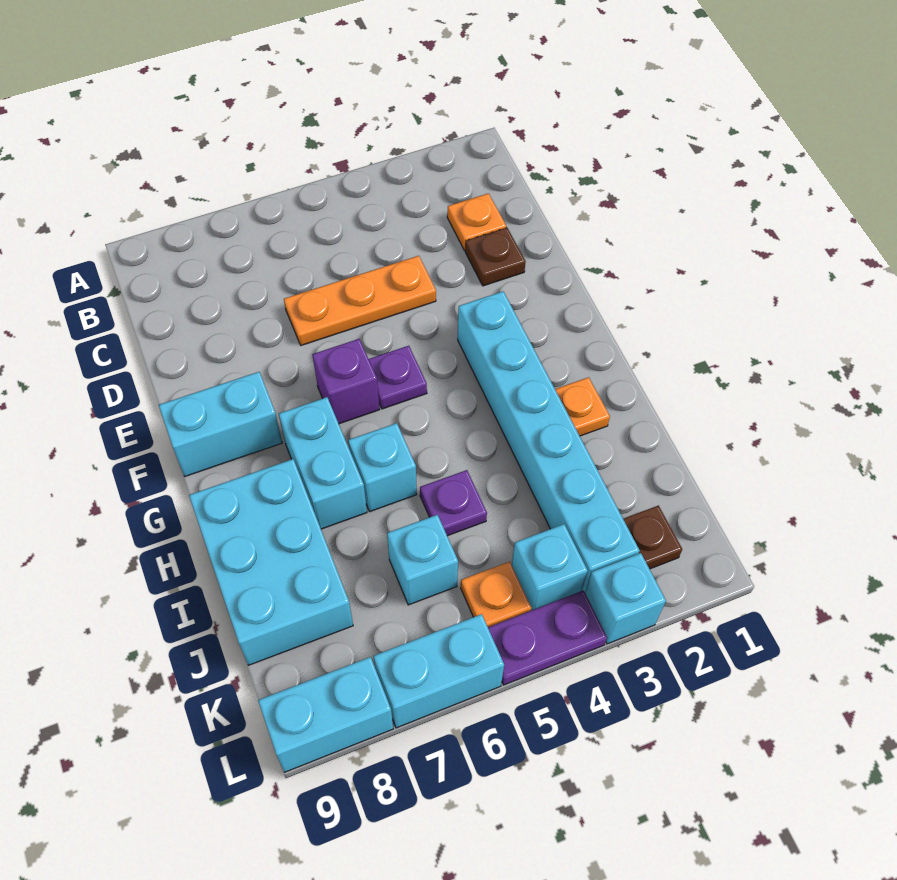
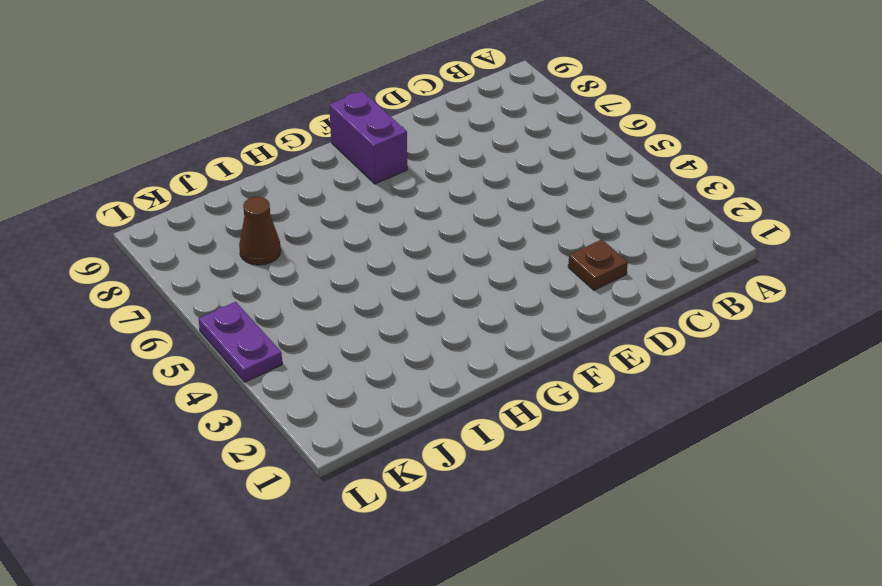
purple 1x2 brick [329,91,407,184] -> cyan 1x2 brick [159,372,282,476]
brown 1x1 cone [239,197,281,265] -> none
none -> orange 1x1 plate [447,193,506,250]
none -> orange 1x3 plate [284,256,436,345]
none -> cyan 1x6 brick [458,291,640,592]

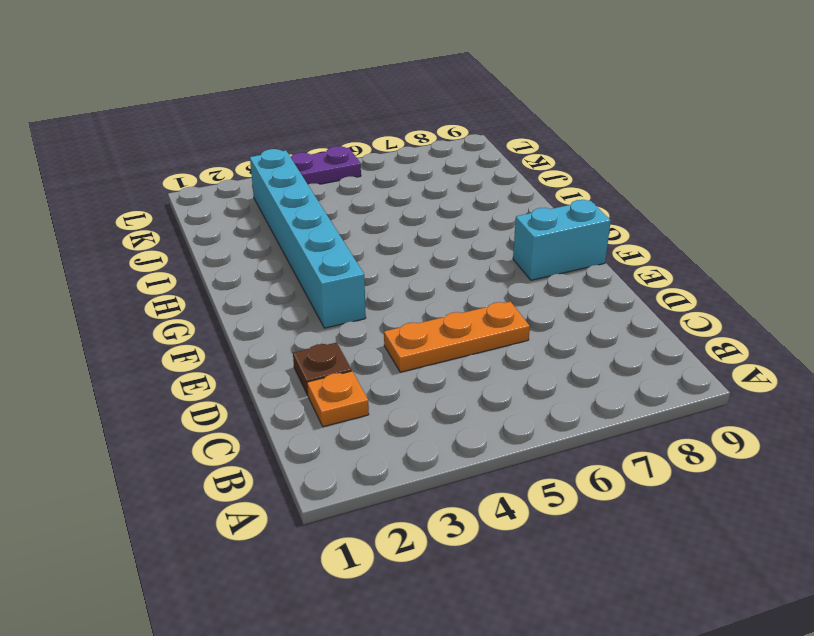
none -> purple 1x1 plate [369,346,427,409]
none -> purple 1x1 brick [312,339,380,424]
none -> cyan 1x2 brick [279,397,367,529]

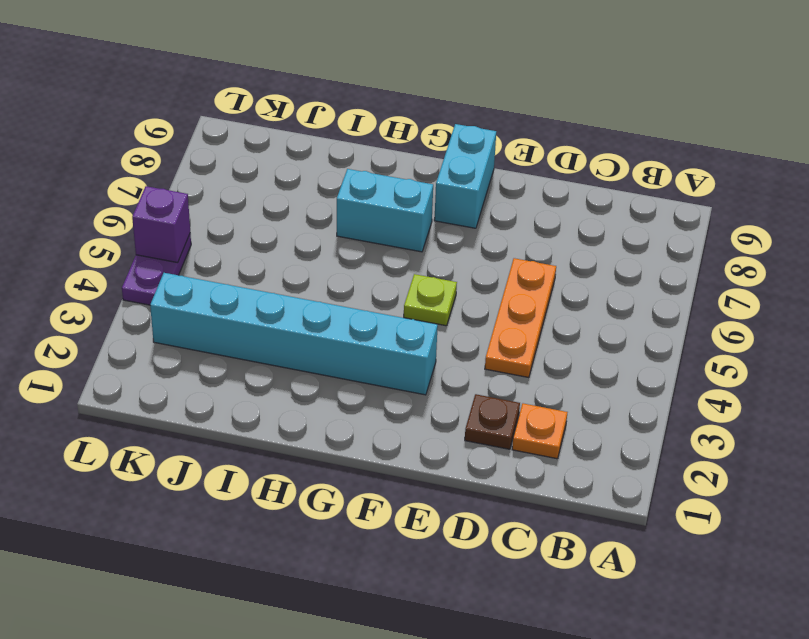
lime 1x1 plate [404,274,457,326] -> purple 1x1 plate [369,346,427,409]
purple 1x1 brick [132,186,190,263] -> purple 1x1 brick moved to [312,339,380,424]
none -> orange 1x1 plate [555,377,610,436]
none -> cyan 1x1 brick [348,423,417,511]
none -> cyan 2x3 brick [189,459,353,665]

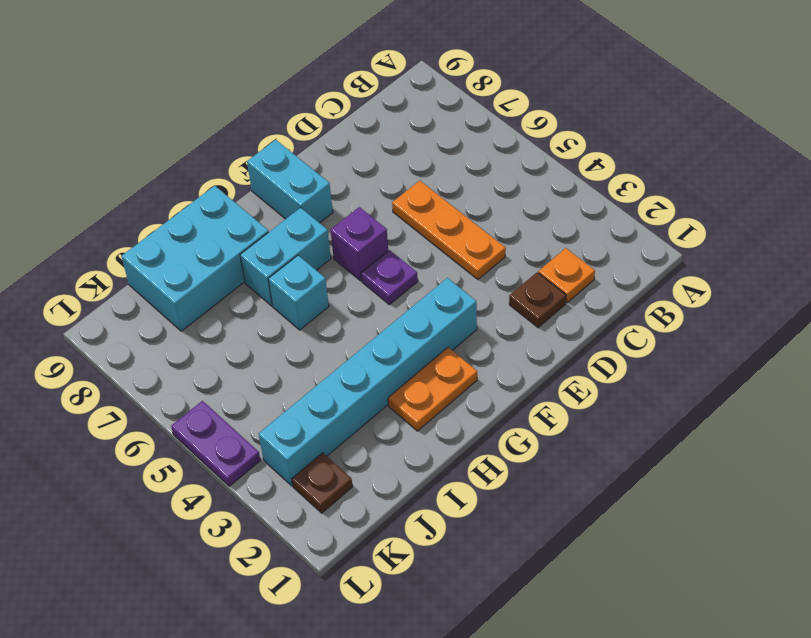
orange 1x2 plate [388,347,477,431] -> orange 1x1 plate [555,377,610,436]
none -> purple 1x1 plate [420,470,487,536]
none -> cyan 1x1 brick [387,515,458,605]
none -> cyan 1x1 brick [512,524,588,611]

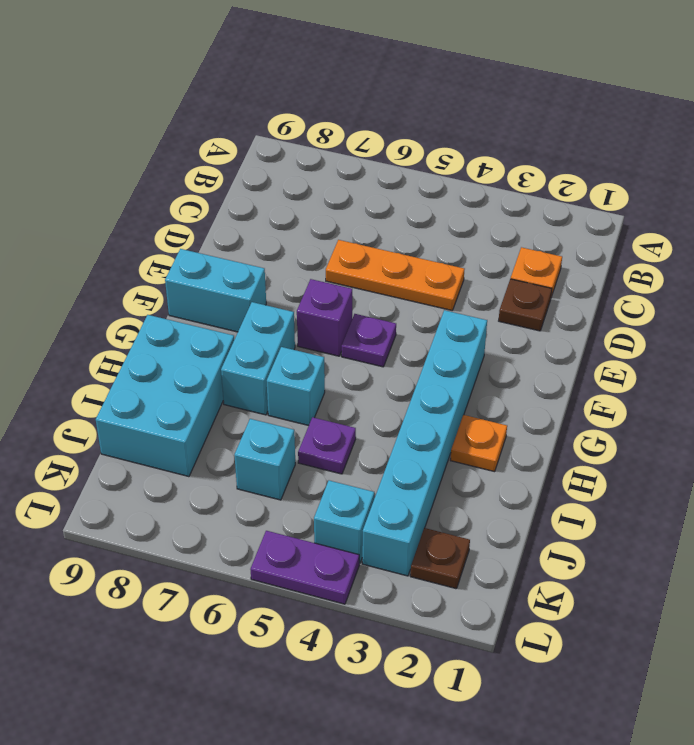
none -> orange 1x1 plate [461,562,531,627]
none -> cyan 1x1 brick [585,553,666,644]
none -> cyan 1x2 brick [374,614,504,728]

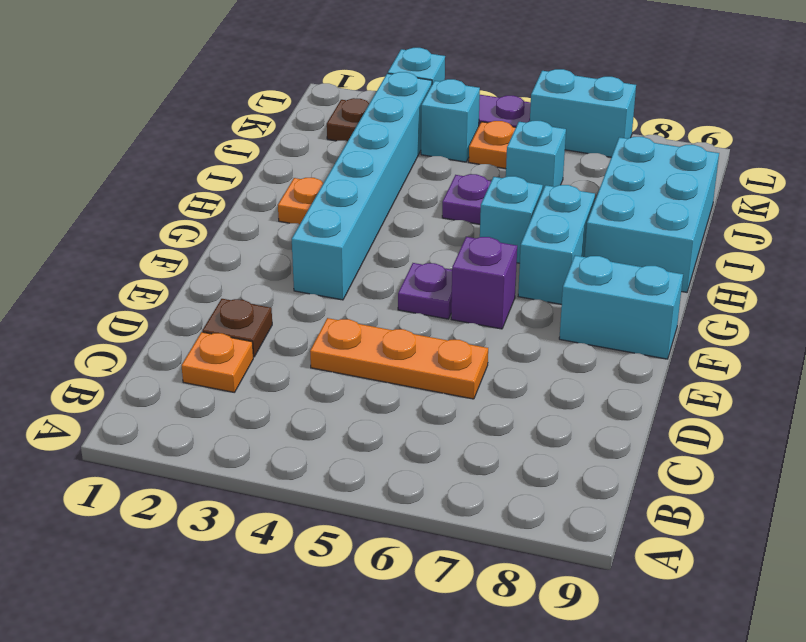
none -> cyan 1x2 brick [258,657,393,772]

